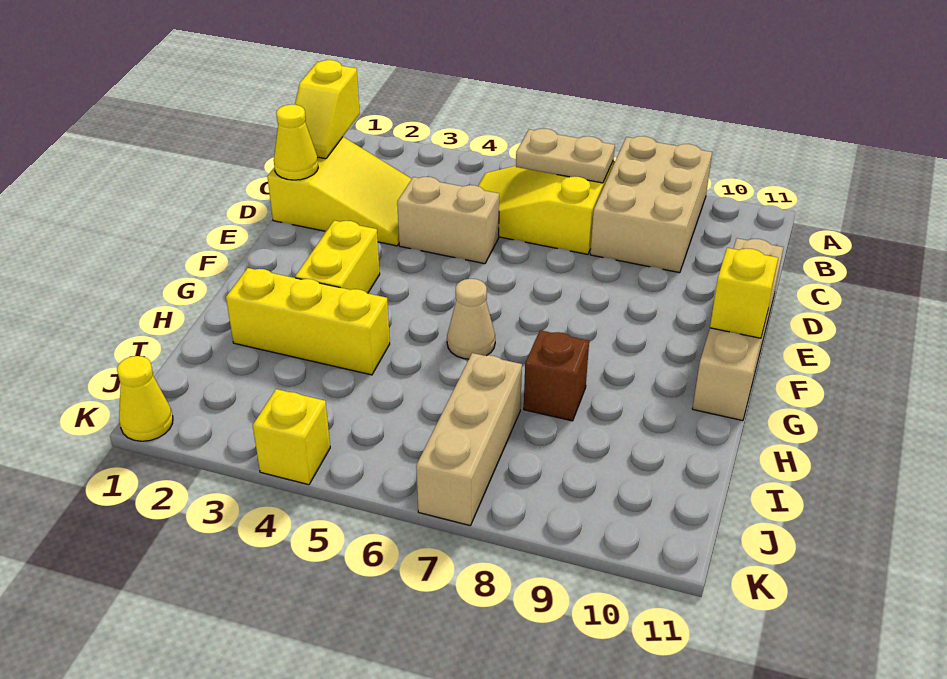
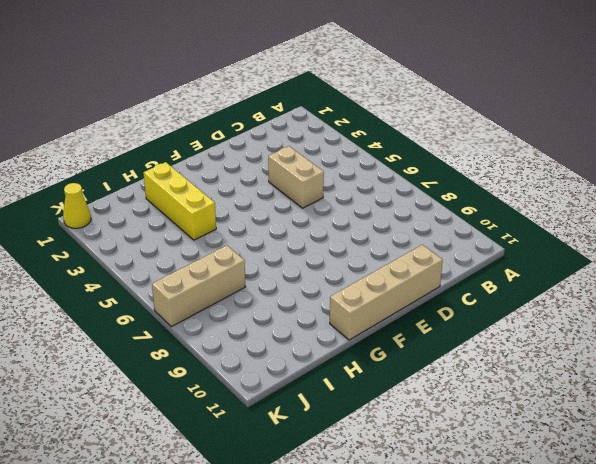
none -> tan 2x3 brick [590,136,712,273]
none -> yellow 2x3 slope [478,162,613,254]
none -> yellow 2x3 slope [267,137,411,246]

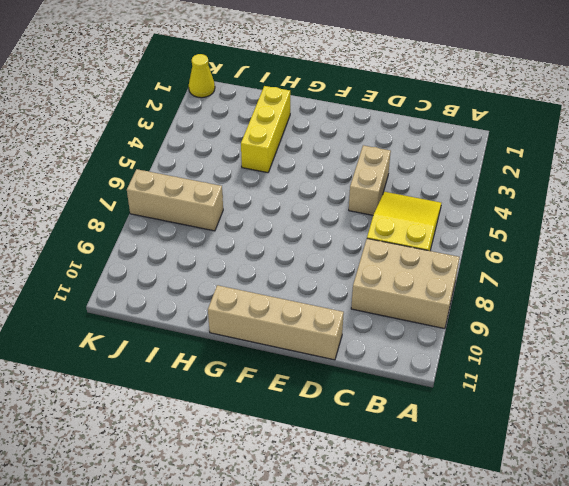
none -> yellow 2x3 slope [267,137,411,246]
none -> yellow 1x2 brick [295,220,380,293]
none -> tan 1x1 cone [447,279,495,359]

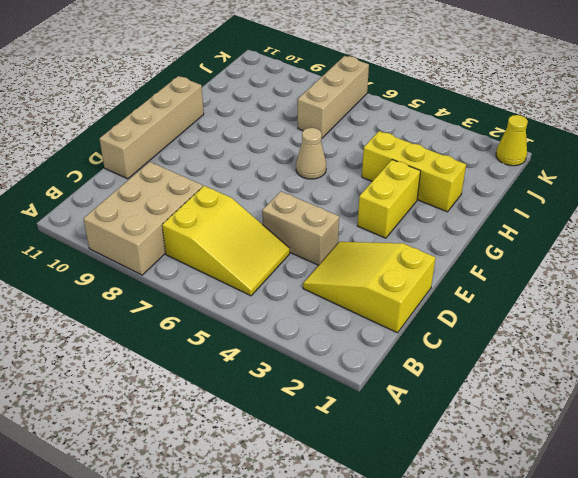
none -> brown 1x1 brick [524,330,589,421]
none -> yellow 1x1 brick [253,389,330,485]
none -> yellow 1x2 slope [295,60,360,159]

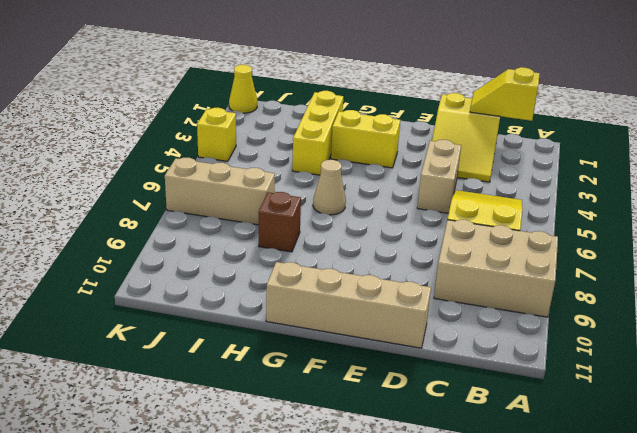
none -> tan 1x2 plate [516,129,615,183]
none -> yellow 1x1 cone [274,104,318,180]
none -> yellow 1x1 brick [710,248,778,338]

